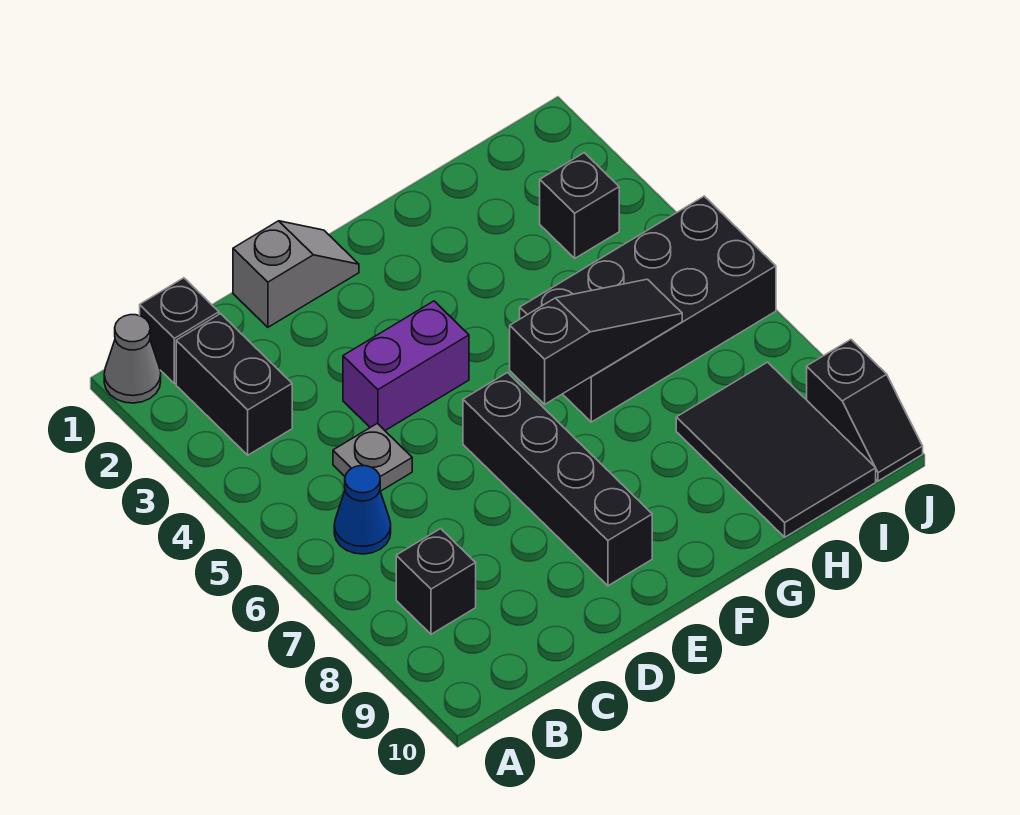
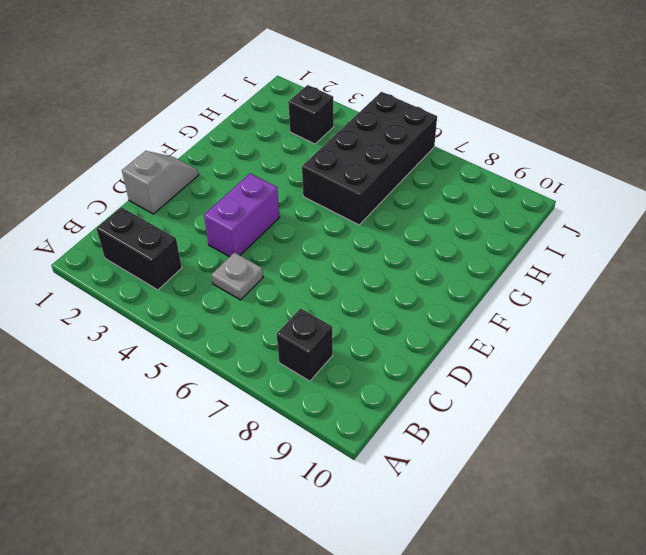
none -> grey 1x1 cone [104,315,161,403]
none -> black 1x1 brick [140,278,219,384]
none -> blue 1x1 cone [334,466,391,554]

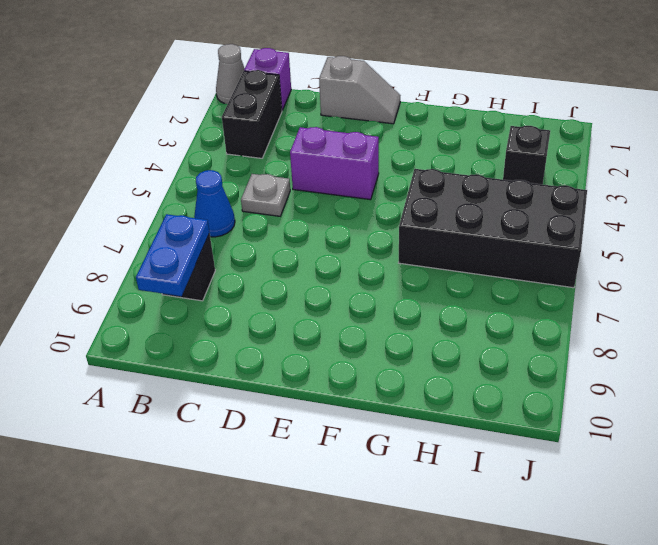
purple 1x1 brick [244,48,291,110] -> black 1x1 brick [140,278,219,384]
blue 1x2 plate [136,214,210,296] -> none
none -> black 1x4 brick [463,373,652,586]
none -> black 2x3 tile [676,362,876,537]
none -> black 1x2 slope [807,340,923,481]

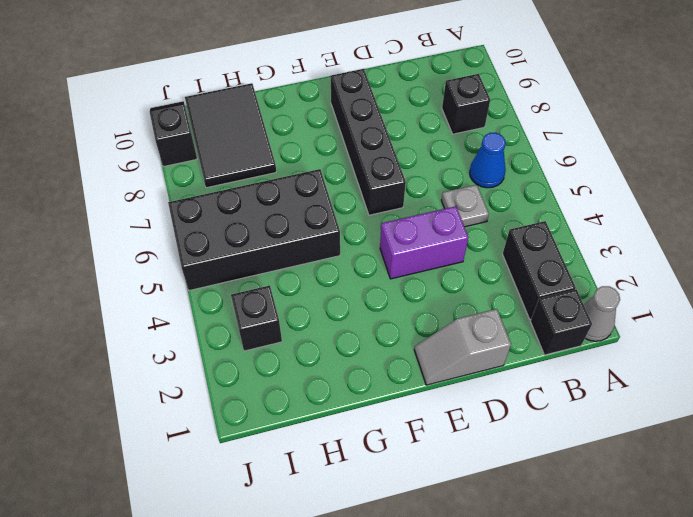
none -> black 1x3 slope [510,279,682,404]

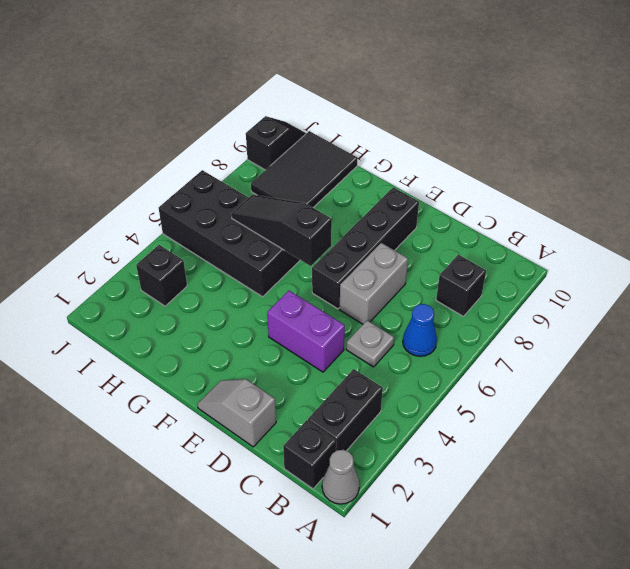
grey 1x2 brick [339,243,408,324] -> none

